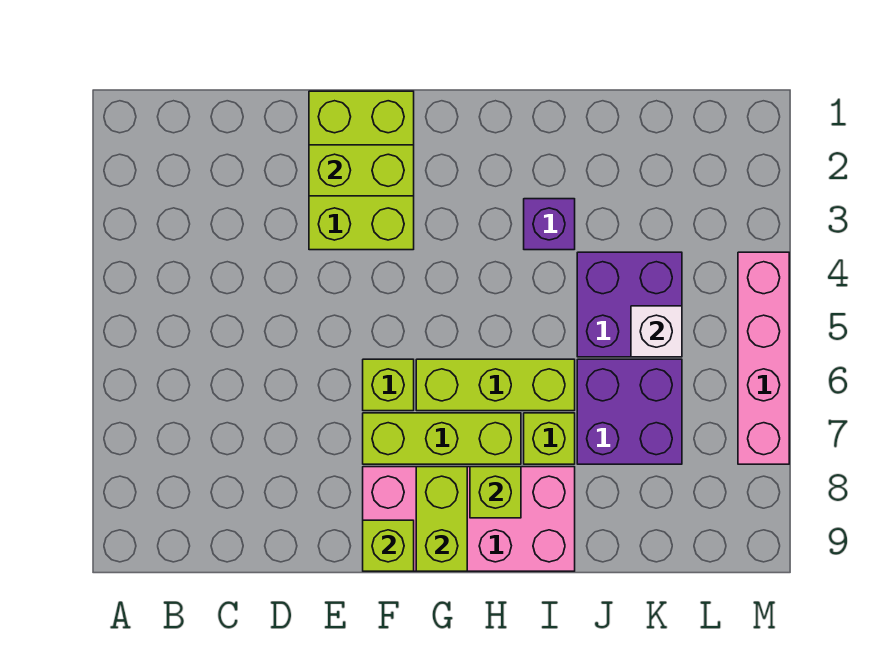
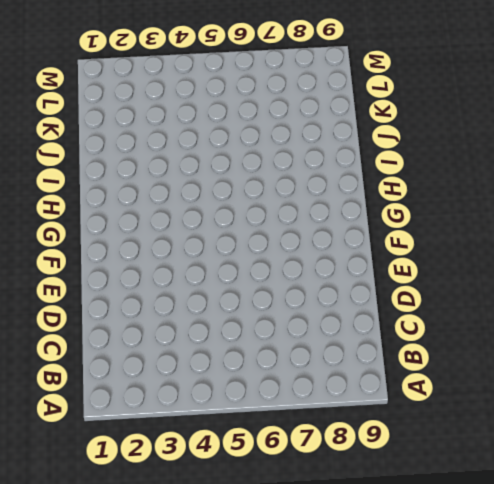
none -> lime 2x3 brick [309,91,414,250]
none -> lime 1x1 brick [363,359,414,411]
none -> lime 1x3 brick [363,413,521,464]

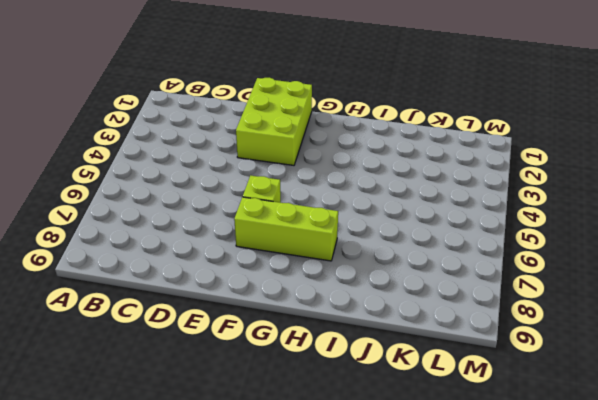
none -> pink 2x4 brick [363,467,575,571]
none -> lime 1x3 brick [416,359,575,411]
none -> purple 1x1 brick [524,199,575,250]

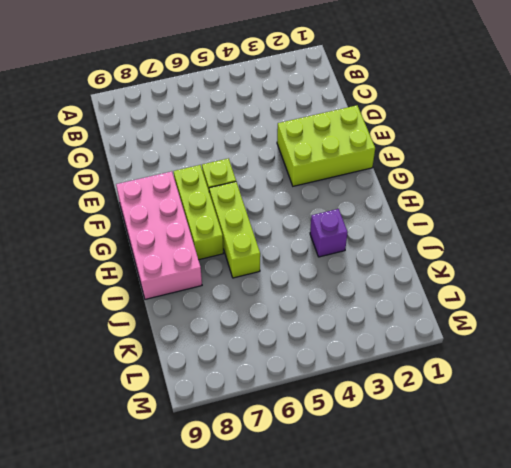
none -> lime 1x1 brick [524,413,575,464]
none -> purple 2x2 brick [577,252,682,357]
none -> purple 2x2 brick [577,359,682,464]

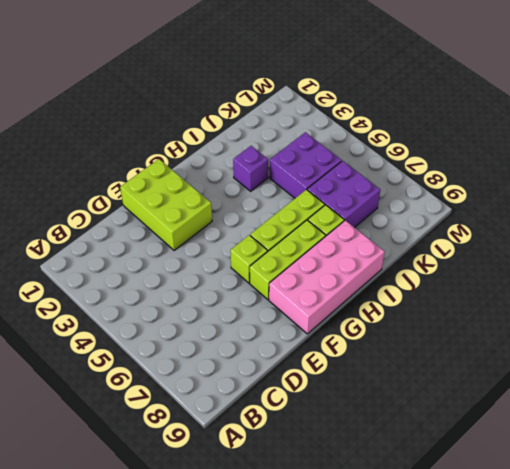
none -> pink 1x4 brick [738,252,789,464]
none -> lime 1x2 brick [309,145,414,196]
none -> lime 1x1 brick [363,520,414,571]

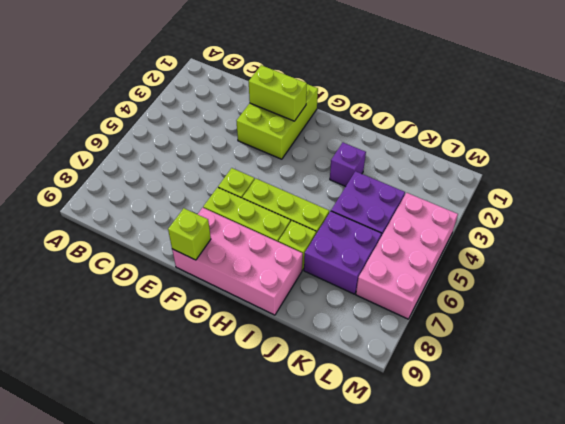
pink 2x4 brick [356,193,458,319] -> pink 1x4 brick [738,252,789,464]
none -> lime 1x2 brick [416,467,467,571]
none -> lime 1x1 brick [470,467,521,518]
none -> white 1x1 brick [631,306,682,357]

